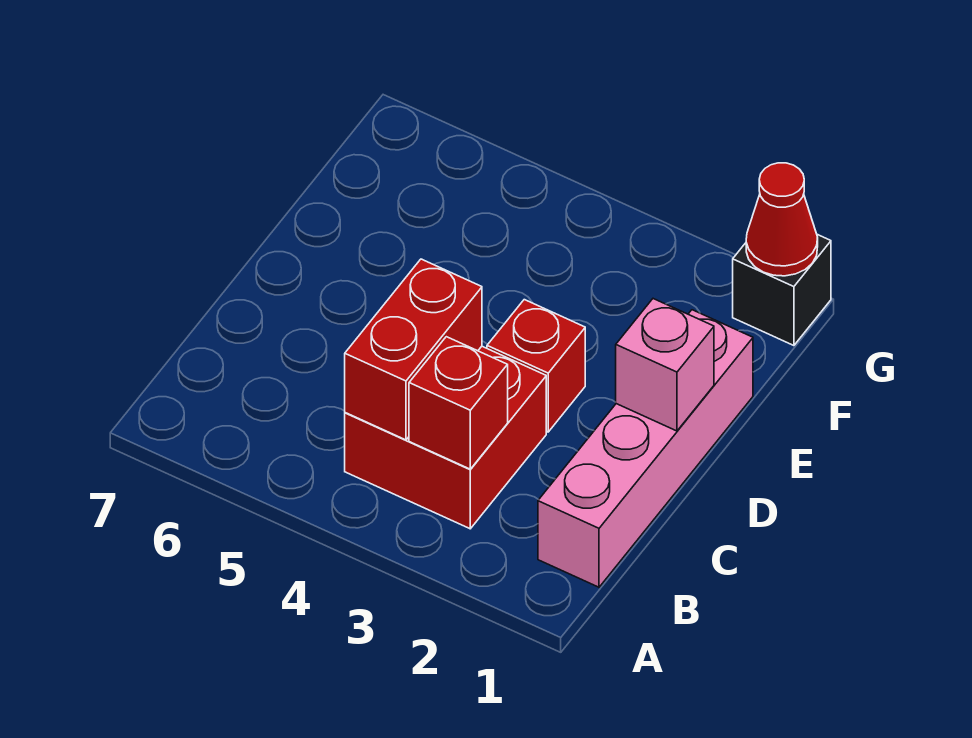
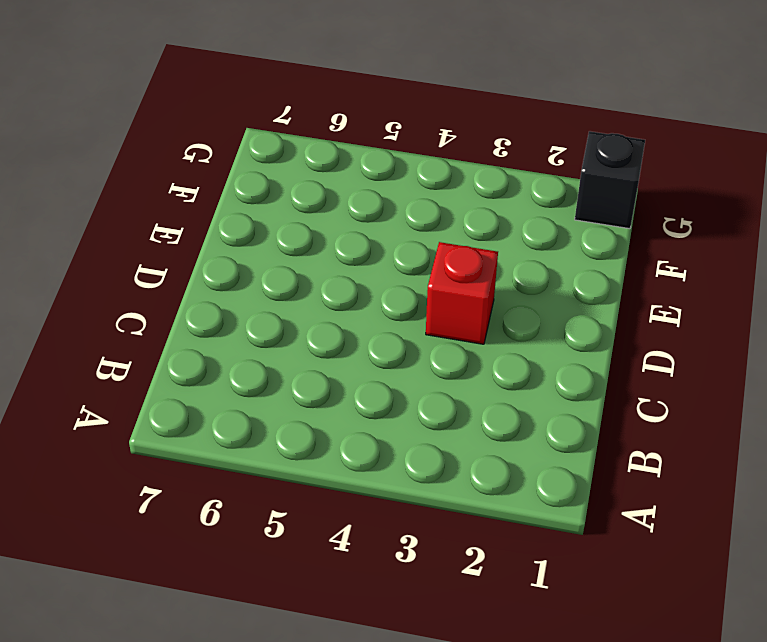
none -> pink 1x4 brick [538,310,753,587]
none -> red 2x2 brick [345,346,546,529]

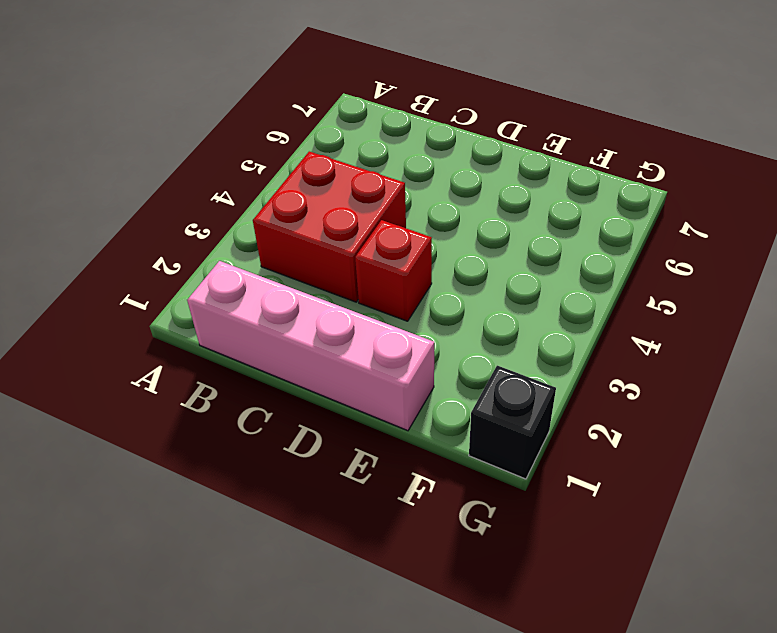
none -> red 1x1 brick [409,337,508,469]
none -> red 1x2 brick [345,259,482,440]

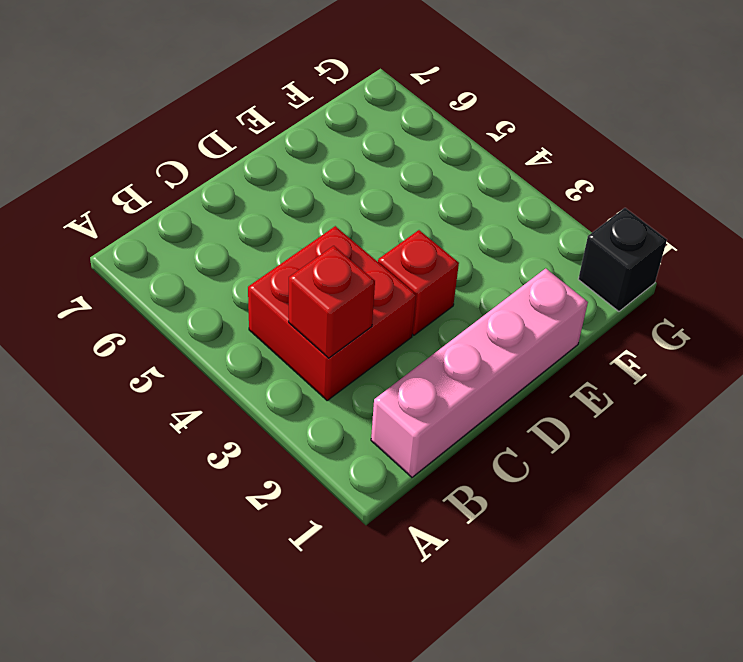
none -> red 1x2 brick [345,259,482,440]
none -> pink 1x1 brick [616,299,714,431]

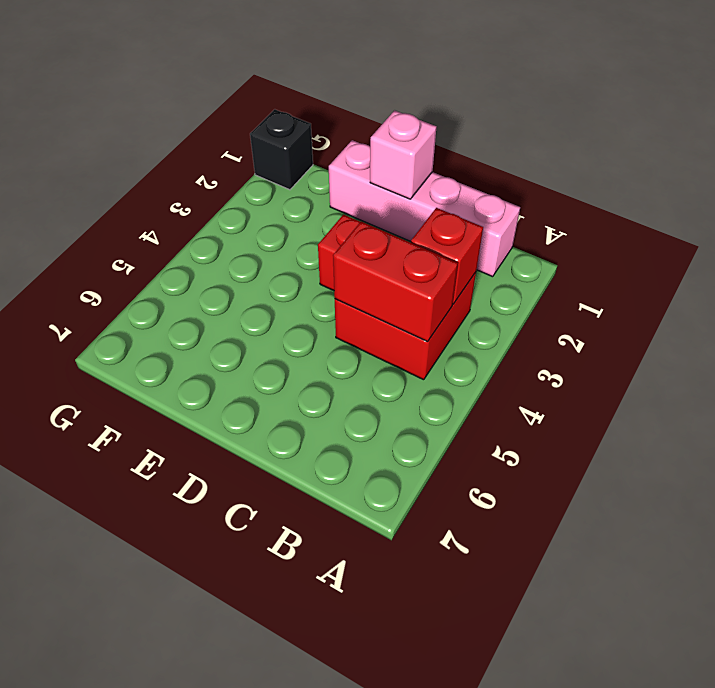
none -> red 1x1 cone [746,163,818,276]

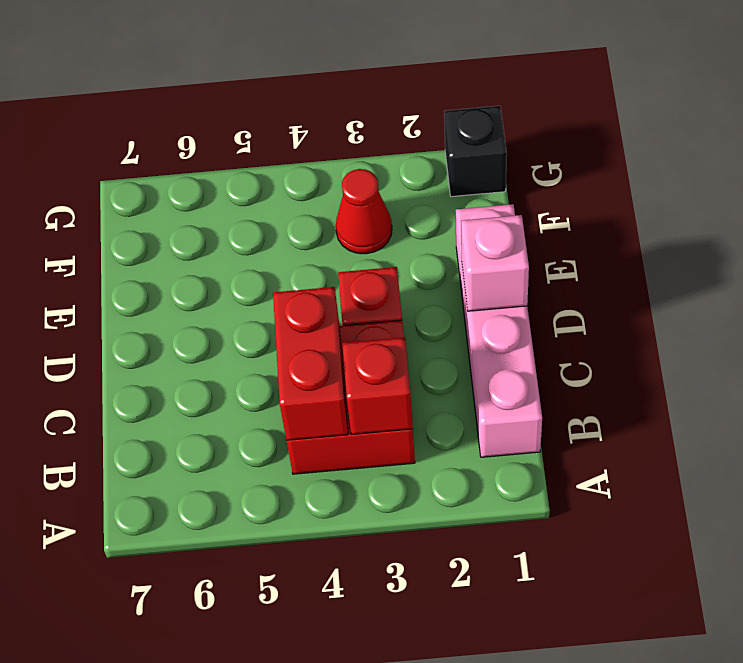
red 1x1 cone [336,169,392,254] -> red 1x1 cone moved to [746,163,818,276]

